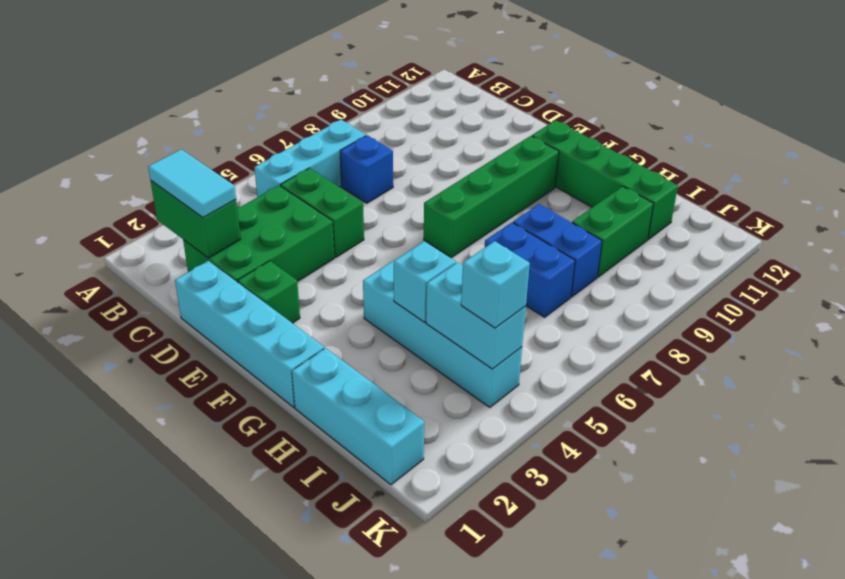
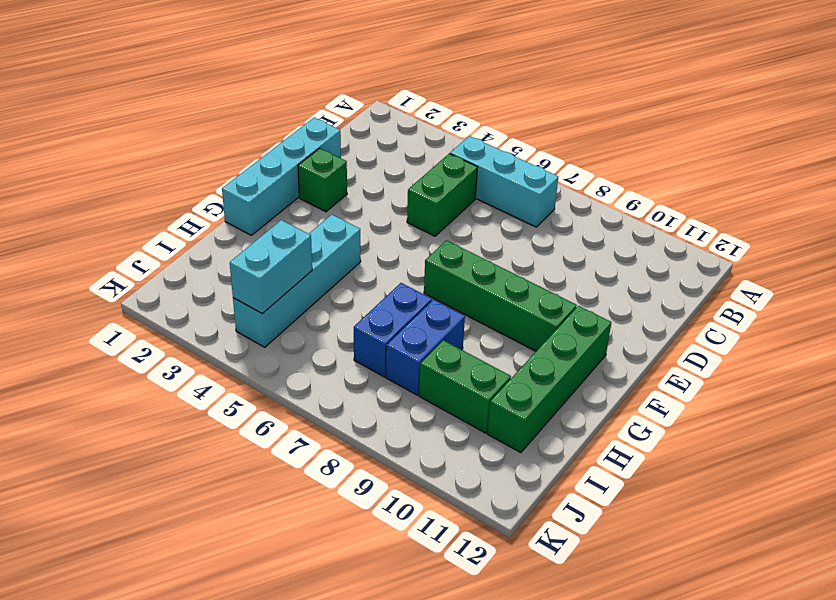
none -> green 2x3 brick [183,185,334,282]
none -> blue 1x1 brick [340,135,393,203]
none -> cyan 1x3 brick [292,348,424,485]

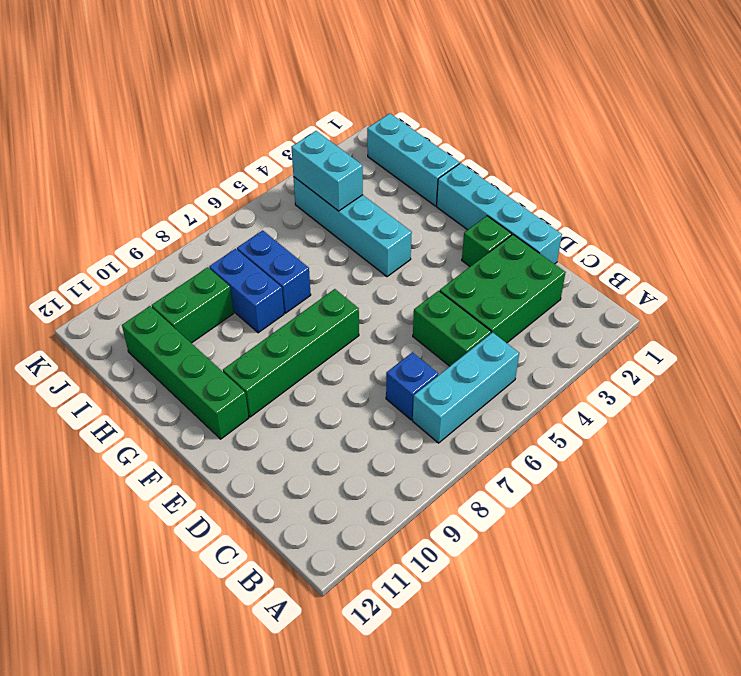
none -> green 1x2 brick [151,181,241,258]
none -> cyan 1x1 brick [394,241,456,322]
none -> cyan 1x2 tile [148,149,236,217]

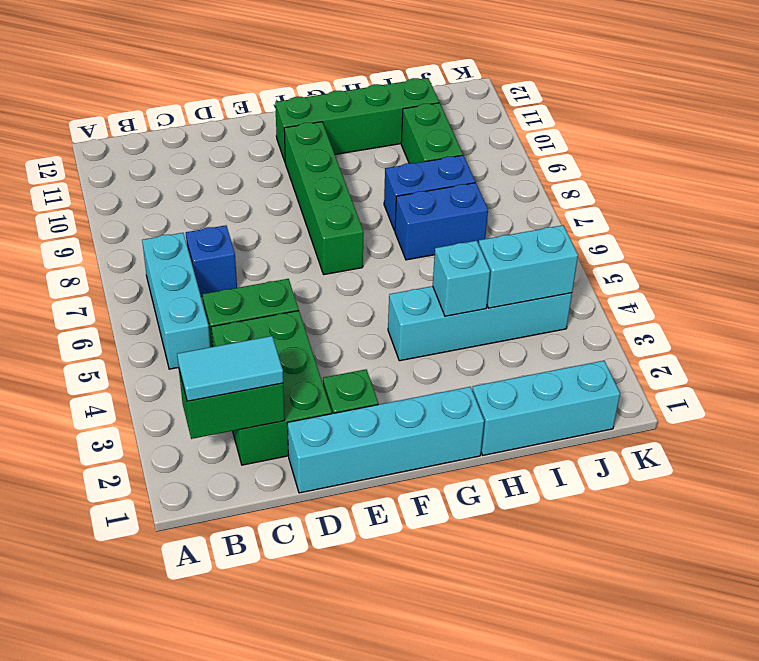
none -> cyan 1x1 brick [461,241,530,328]

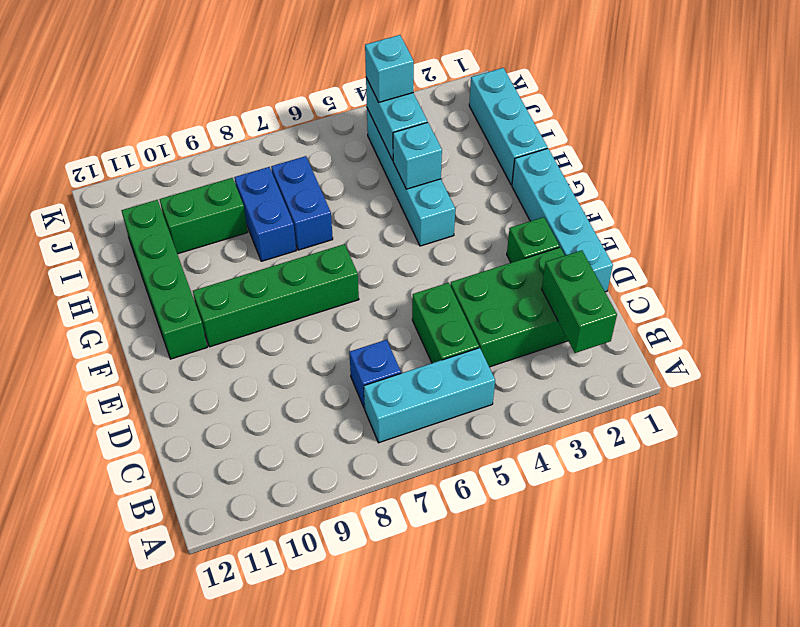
none -> cyan 1x2 tile [148,149,236,217]

